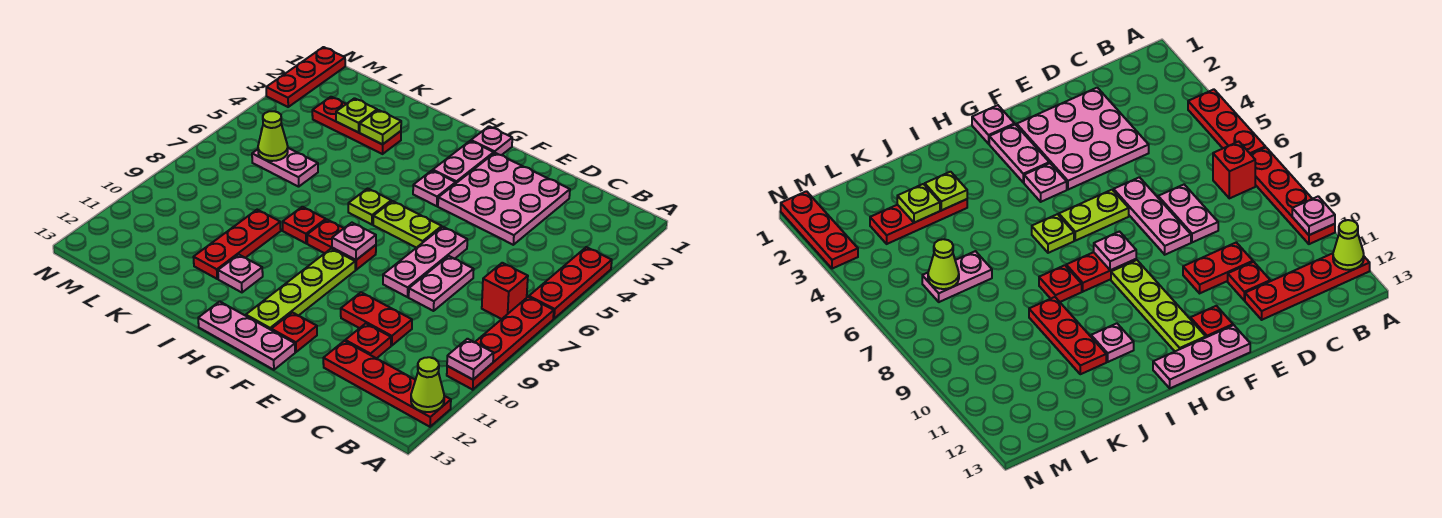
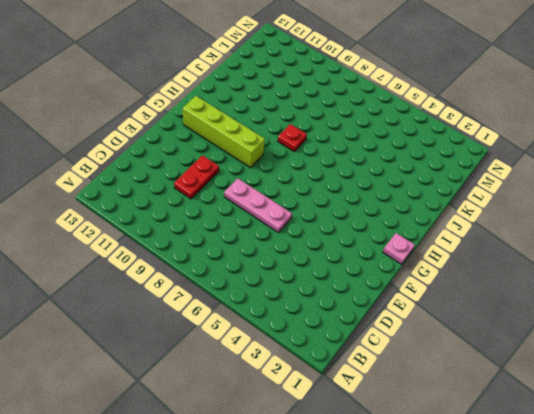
lime 1x4 brick [183,96,265,168] -> lime 1x4 plate [246,249,355,330]
none -> red 1x3 plate [529,247,612,319]
none -> red 1x4 plate [447,297,554,390]
none -> red 1x4 plate [323,341,451,427]
none -> red 1x1 brick [482,263,528,319]

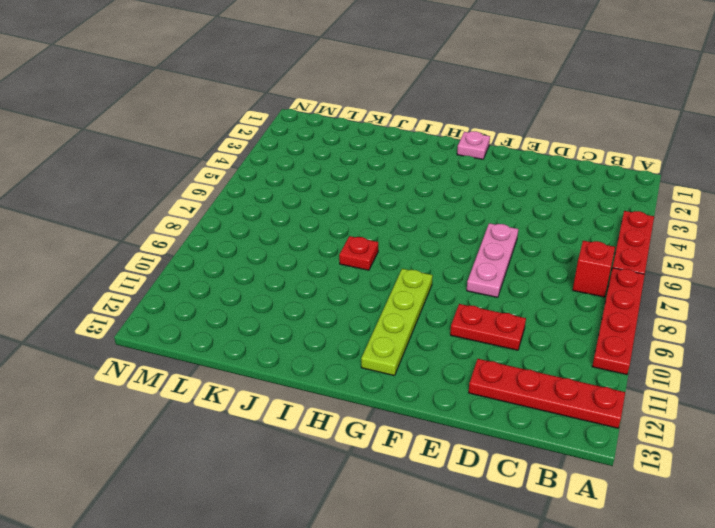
none -> pink 3x3 plate [438,153,570,245]
none -> pink 1x2 plate [409,256,474,311]
none -> red 1x1 plate [345,323,391,358]
none -> lime 1x2 plate [373,201,442,248]

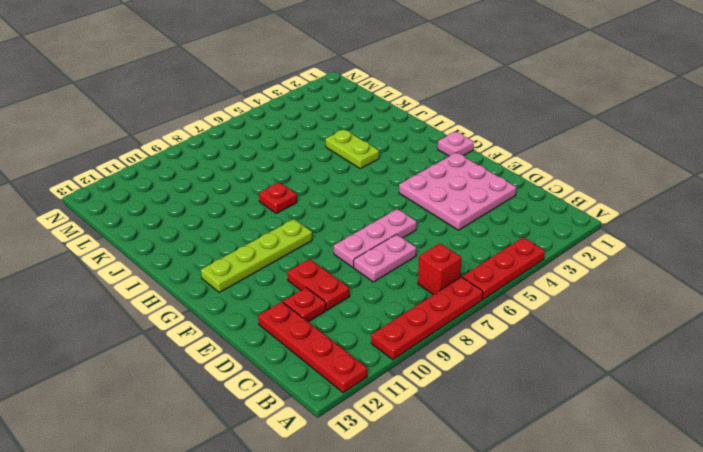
lime 1x2 plate [325,129,379,169] -> lime 1x2 plate moved to [373,201,442,248]
none -> red 1x1 plate [271,312,317,352]
none -> pink 1x3 plate [198,301,295,370]
none -> pink 1x2 plate [433,141,494,183]
none -> pink 1x1 plate [413,170,456,206]

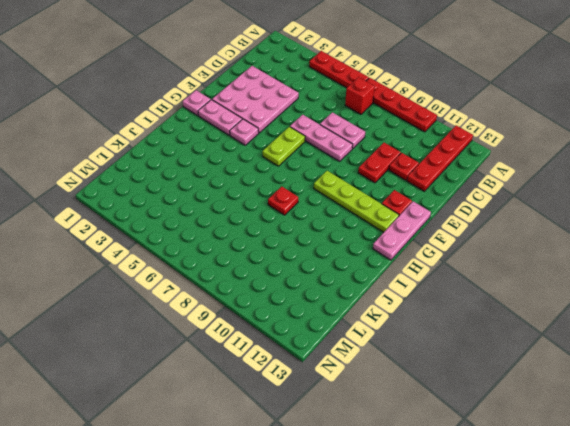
none -> red 1x2 plate [307,220,376,270]
none -> lime 1x1 plate [348,188,391,225]
none -> pink 1x1 plate [218,255,263,292]
none -> red 1x3 plate [312,97,401,154]

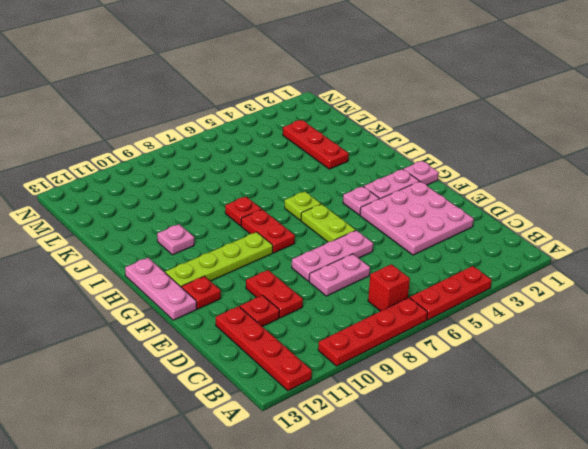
none -> red 1x3 plate [193,210,281,279]
none -> pink 1x2 plate [252,148,318,187]
none -> red 1x3 plate [266,47,345,107]
none -> pink 1x1 plate [447,339,494,379]

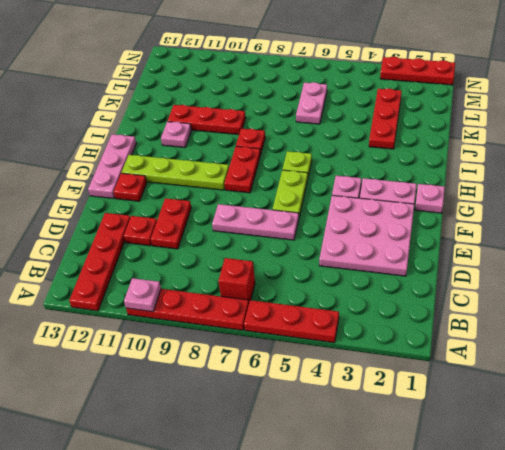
none -> pink 1x2 plate [409,256,474,311]
none -> lime 1x1 cone [411,357,444,412]
none -> pink 1x1 plate [332,223,376,260]
none -> lime 1x1 plate [360,110,401,144]

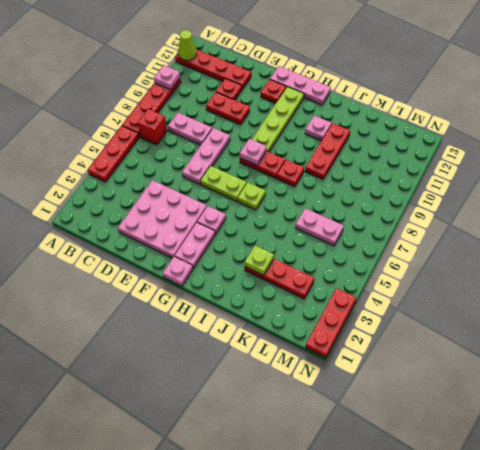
pink 1x2 plate [168,113,212,145] -> pink 1x2 plate turned to [409,256,474,311]
none -> lime 1x1 plate [336,98,377,132]
none -> lime 1x1 cone [258,111,288,161]

